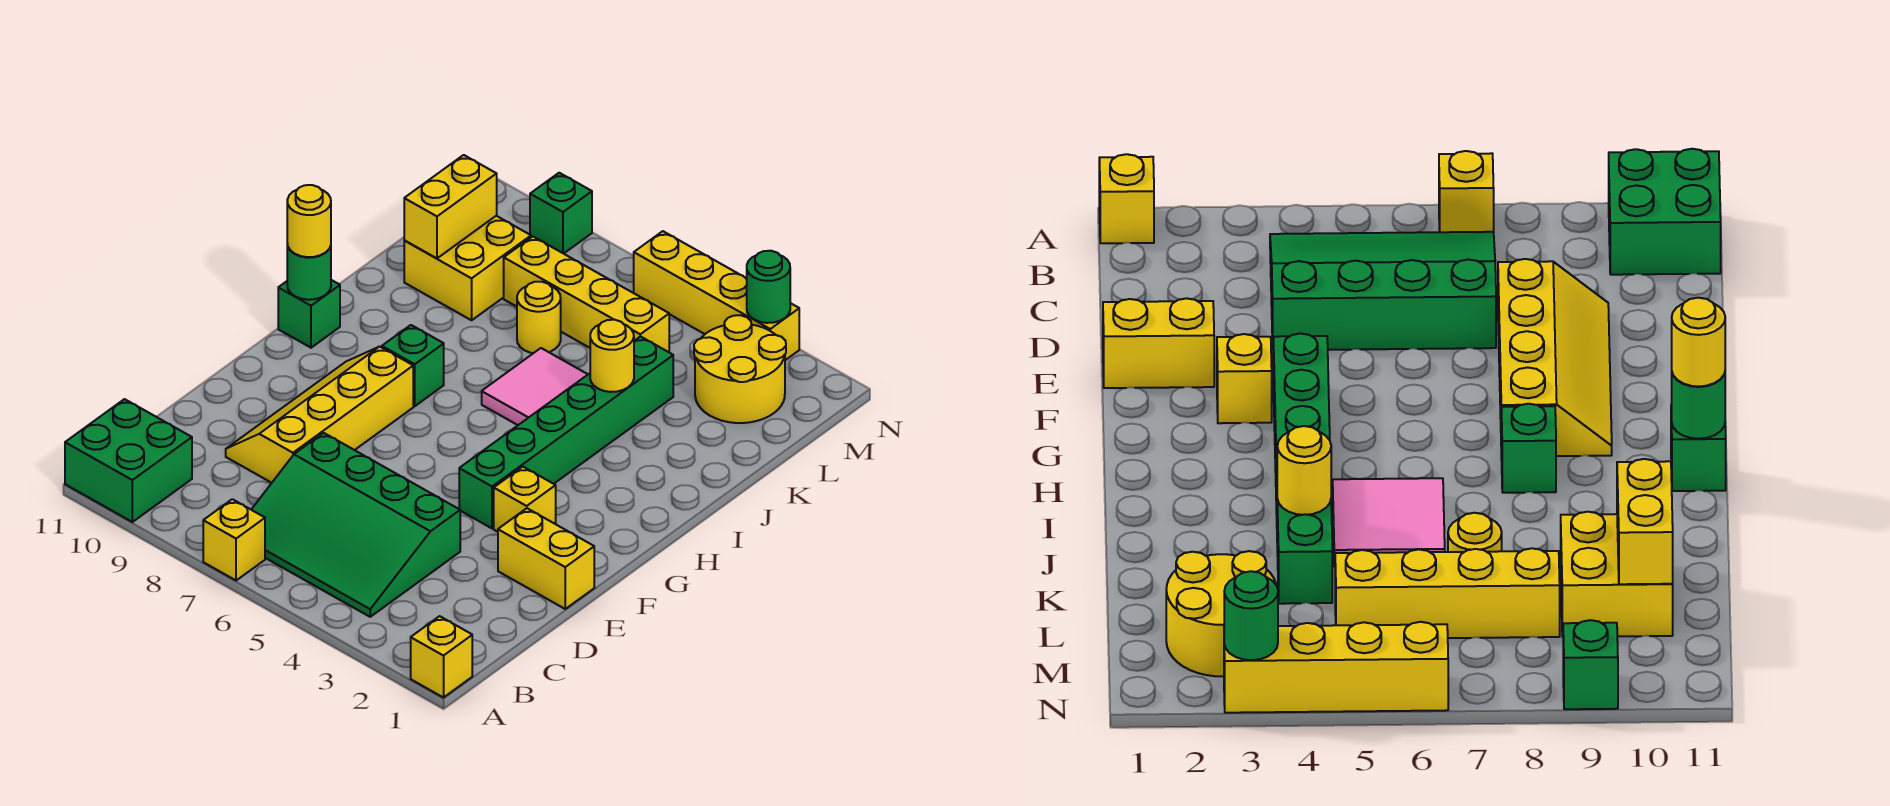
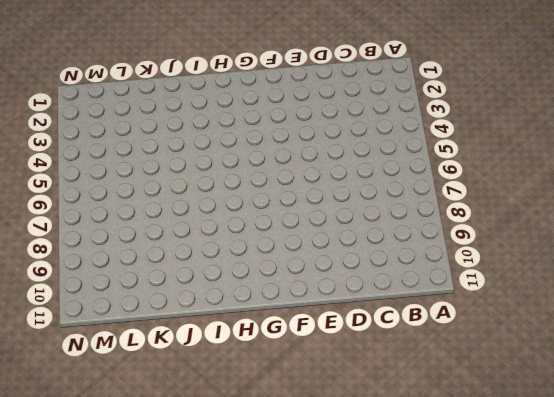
none -> yellow 1x1 brick [411,616,472,698]
none -> yellow 1x1 brick [203,499,265,581]
none -> green 2x2 brick [65,399,192,522]

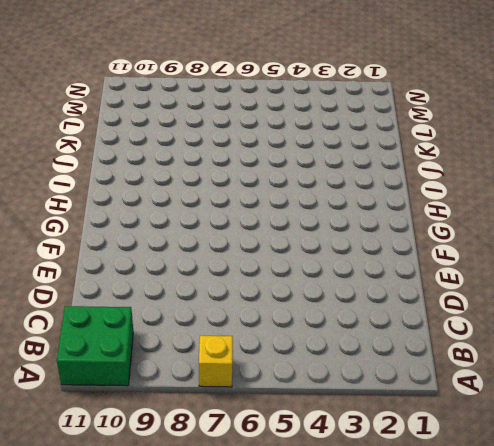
none -> yellow 1x1 brick [411,616,472,698]
none -> green 3x4 slope [251,433,460,617]
none -> yellow 2x4 slope [226,347,413,483]

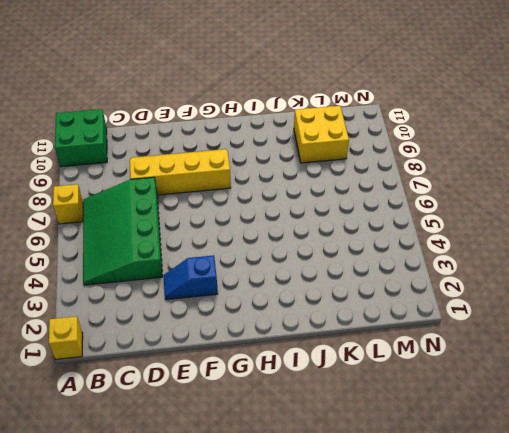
blue 1x2 slope [164,255,218,300] -> yellow 1x1 brick [494,467,556,532]
none -> yellow 1x2 brick [498,508,594,609]
none -> green 1x6 brick [459,336,673,528]
none -> green 1x1 brick [382,325,444,406]

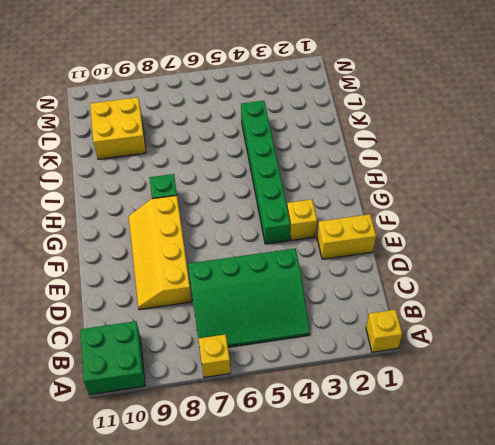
none -> green 1x1 brick [278,280,340,348]
none -> pink 2x2 tile [482,348,588,425]
none -> yellow 1x1 round brick [517,282,561,353]

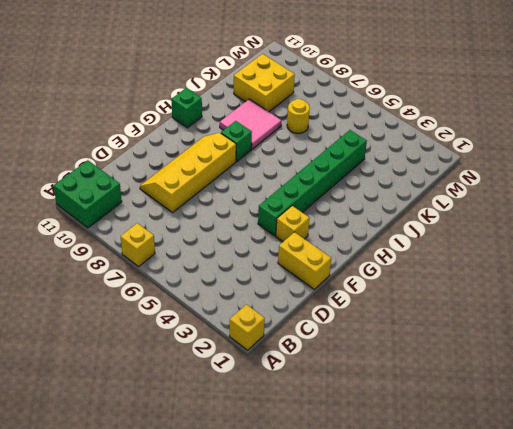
pink 2x2 tile [220,99,281,149] -> pink 2x2 tile moved to [482,348,588,425]
none -> green 3x4 slope [251,433,460,617]
none -> yellow 2x2 round brick [694,315,786,423]
none -> yellow 1x4 brick [504,236,669,352]

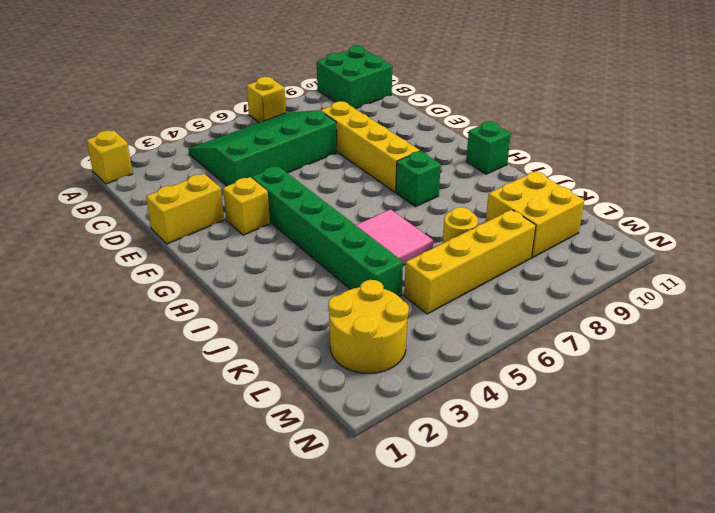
none -> yellow 1x4 brick [634,231,799,360]
none -> green 1x1 brick [530,173,592,254]
none -> green 1x1 round brick [287,244,331,300]

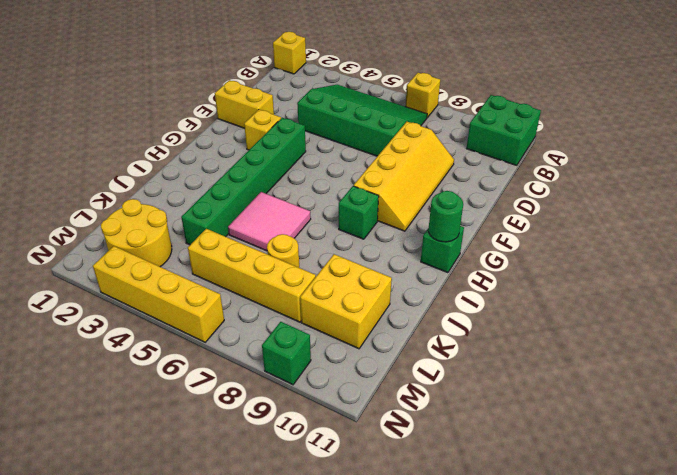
none -> yellow 1x1 round brick [590,320,634,392]
none -> yellow 1x2 brick [404,155,497,258]
none -> green 1x1 round brick [747,251,790,323]

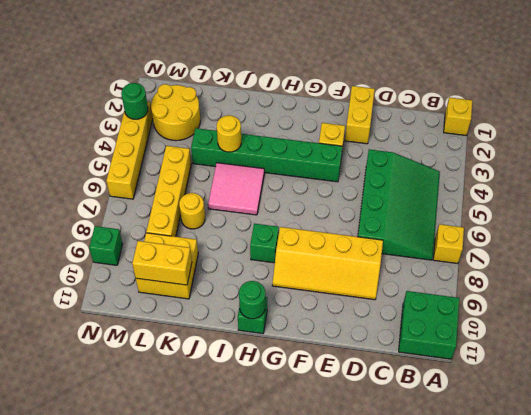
none -> yellow 1x1 round brick [287,185,331,257]

